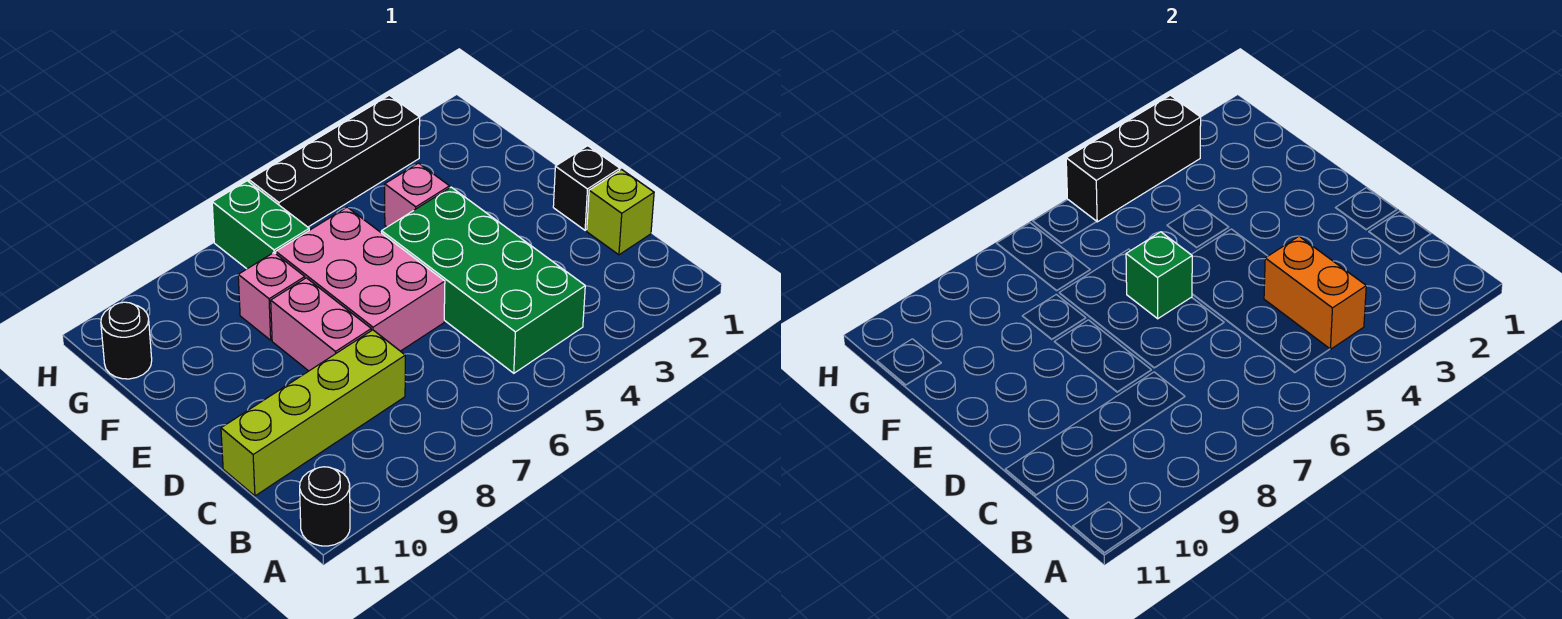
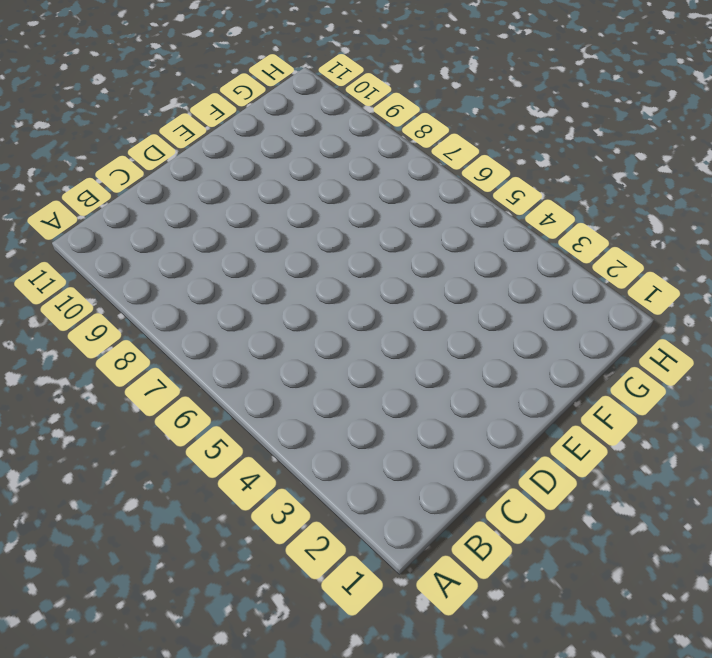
none -> black 1x1 round brick [300,467,350,546]
none -> green 2x4 brick [382,187,585,373]
none -> lime 1x1 brick [587,170,654,255]

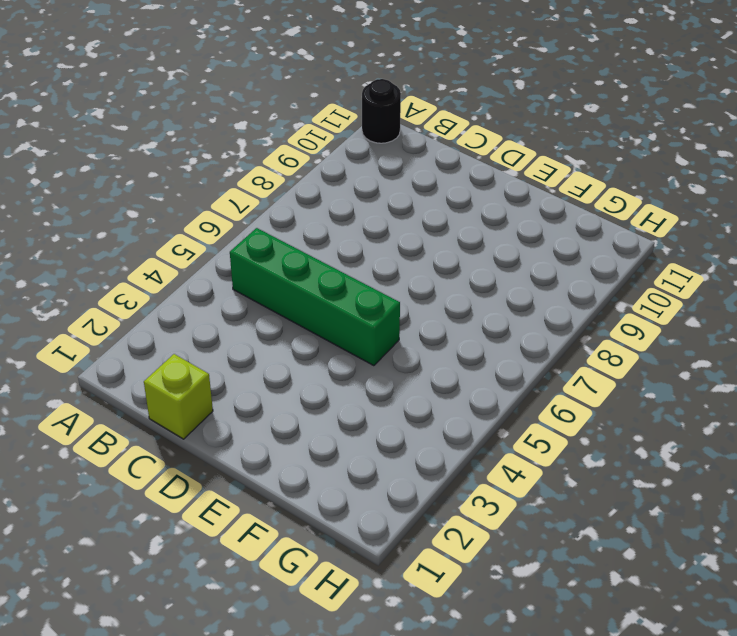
green 1x4 brick [230,228,400,366] -> green 2x4 brick [382,187,585,373]
none -> lime 1x4 brick [221,330,405,496]
none -> black 1x1 brick [553,146,620,230]
none -> pink 2x3 brick [276,207,445,351]

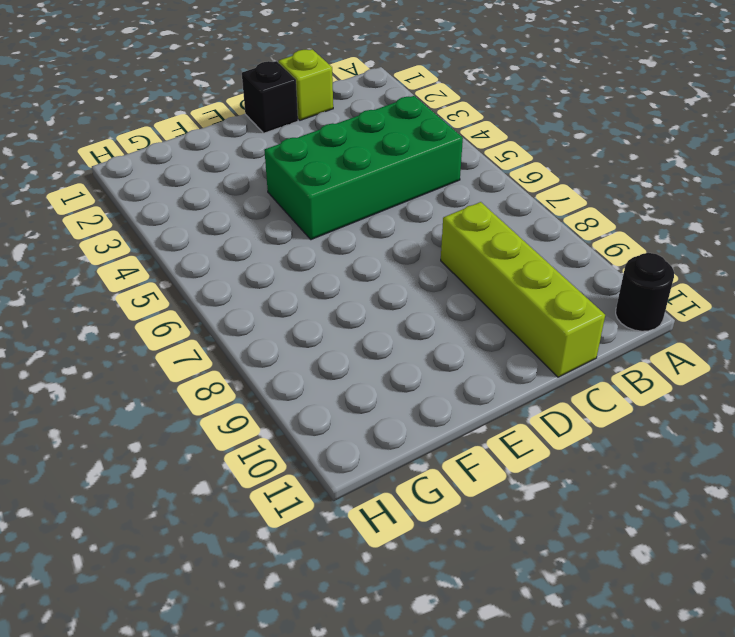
none -> pink 2x3 brick [276,207,445,351]
none -> pink 1x2 brick [271,278,371,371]
none -> pink 1x1 brick [385,163,450,227]

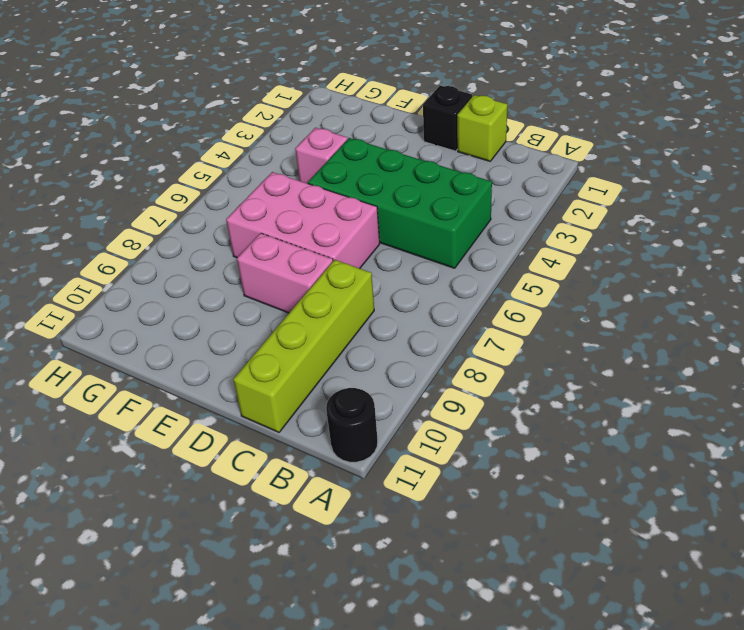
none -> pink 1x1 brick [238,253,305,340]
none -> green 1x2 brick [212,181,309,269]
none -> black 1x1 round brick [101,302,152,379]

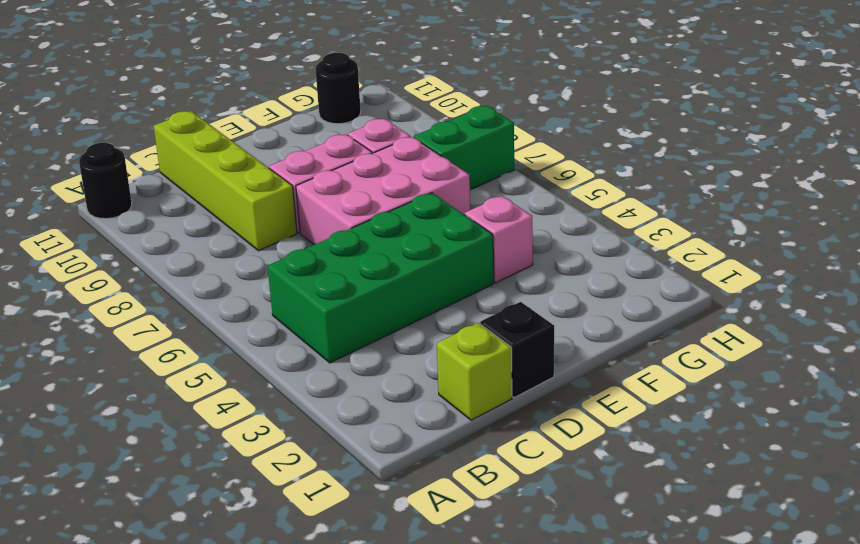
none -> black 1x4 brick [249,95,420,227]
none -> orange 1x2 brick [1264,236,1366,349]
none -> green 1x1 brick [1126,232,1192,319]

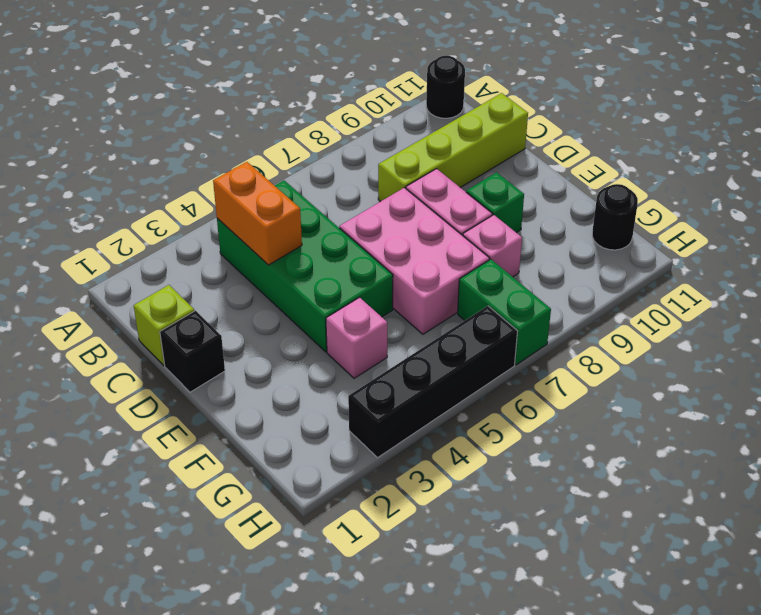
green 1x1 brick [466,172,524,233] -> green 1x1 brick moved to [1126,232,1192,319]
none -> black 1x3 brick [1066,95,1201,222]

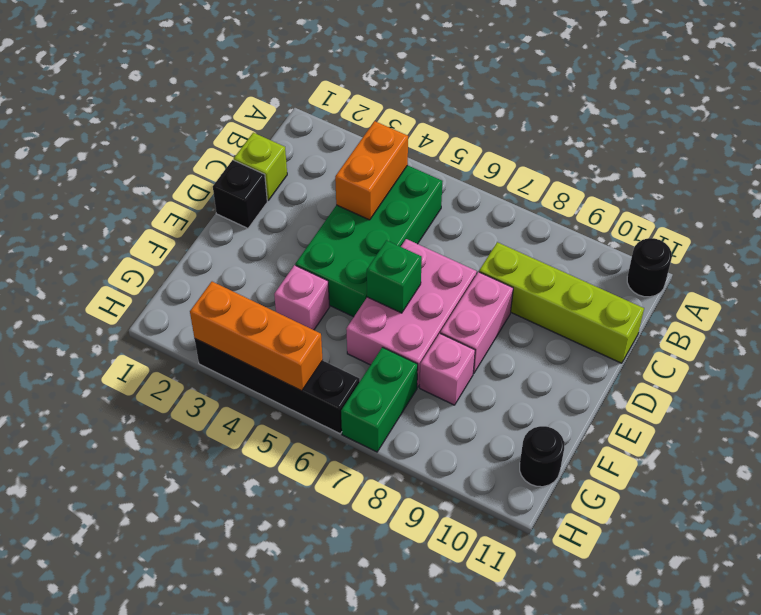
orange 1x3 brick [190,282,323,391] -> black 1x3 brick [1066,95,1201,222]

